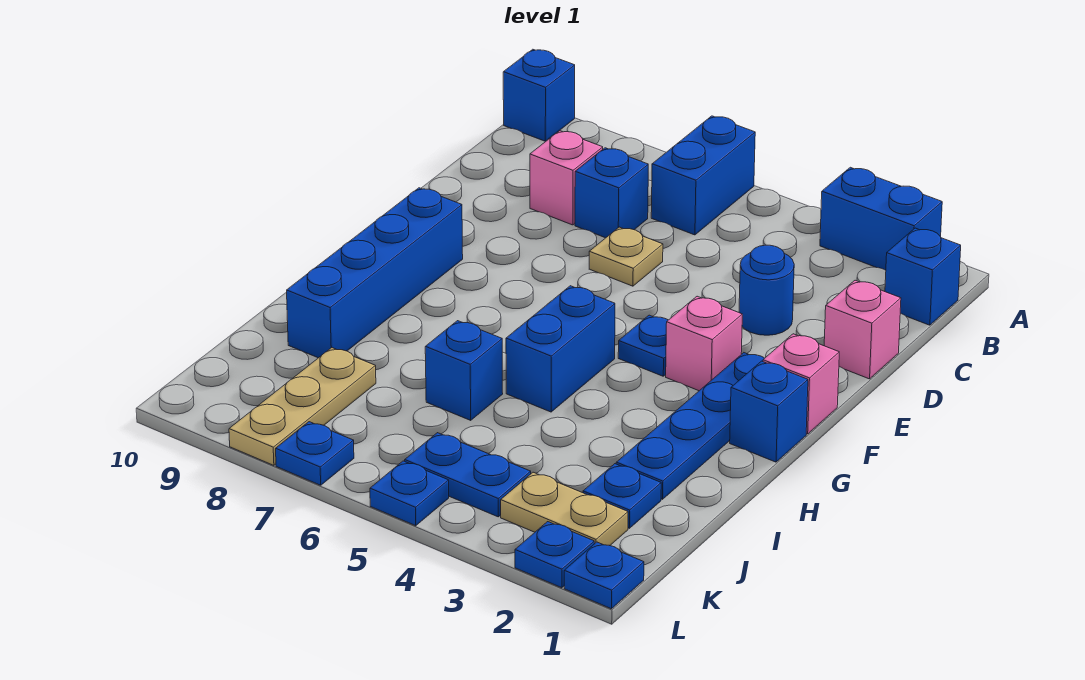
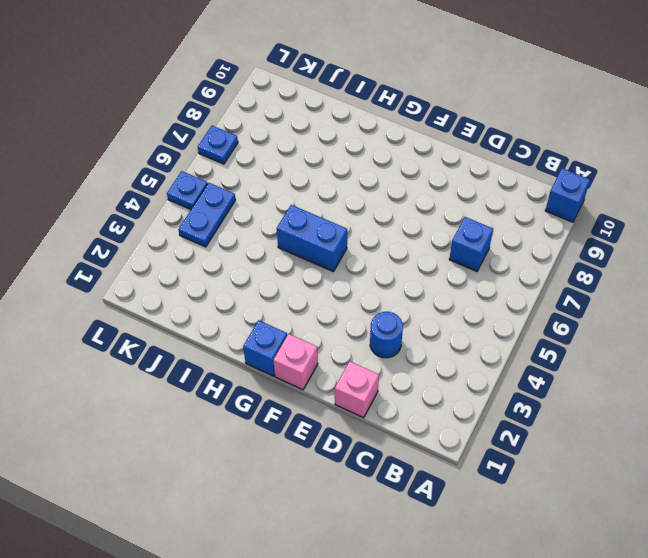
none -> blue 1x2 brick [820,167,942,270]
none -> blue 1x2 brick [651,116,755,235]
none -> blue 1x1 brick [885,228,961,325]

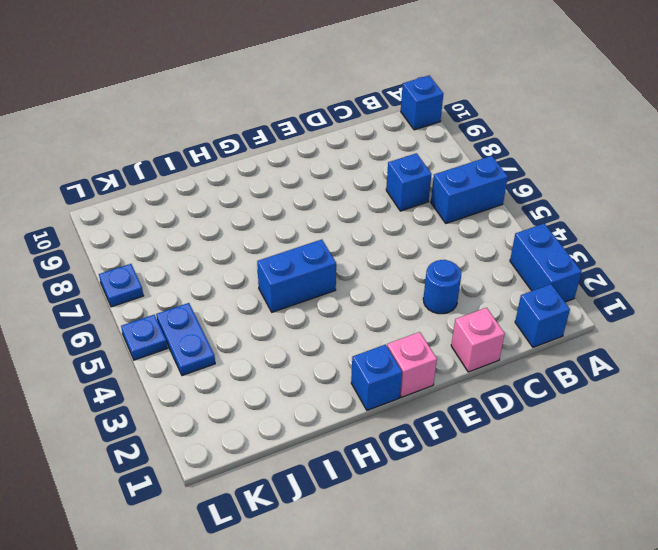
none -> pink 1x1 brick [530,131,603,225]
none -> tan 1x1 plate [589,227,663,286]
none -> blue 1x4 plate [616,353,764,499]

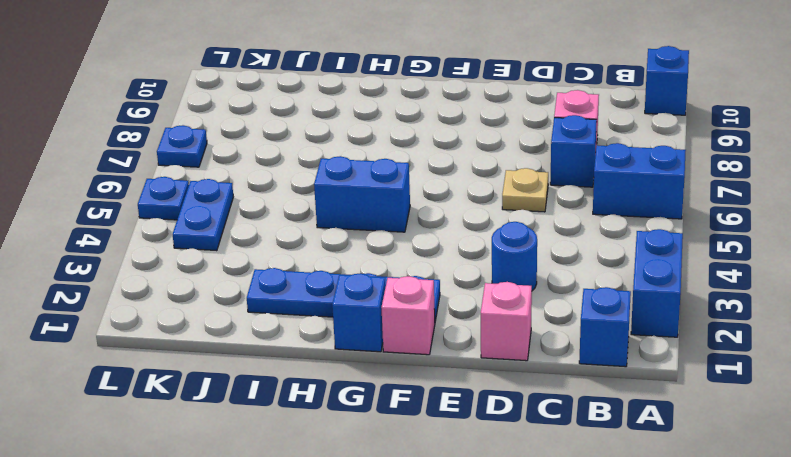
none -> pink 1x1 brick [666,296,742,391]
none -> blue 1x1 plate [618,315,668,376]
none -> blue 1x4 brick [287,188,463,358]

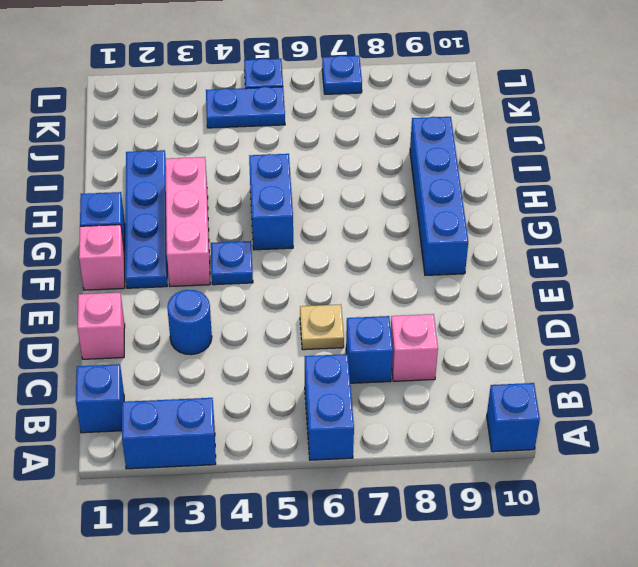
pink 1x3 brick [165,157,210,286] -> pink 1x1 brick [666,296,742,391]
none -> blue 1x1 brick [425,321,503,420]
none -> blue 1x1 plate [583,464,661,528]
none -> tan 1x3 plate [229,348,376,465]

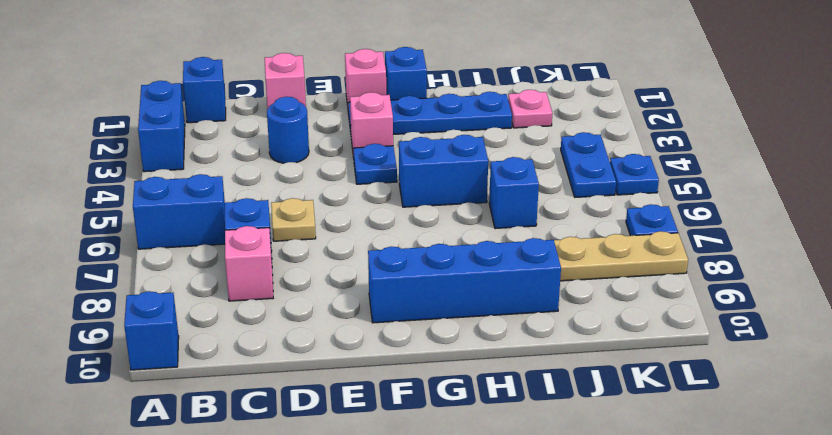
pink 1x1 plate [508,90,552,128] -> blue 1x1 plate [583,464,661,528]
none -> tan 1x2 plate [501,472,628,546]
none -> blue 1x1 plate [564,542,644,609]
none -> blue 1x1 plate [515,522,594,588]

